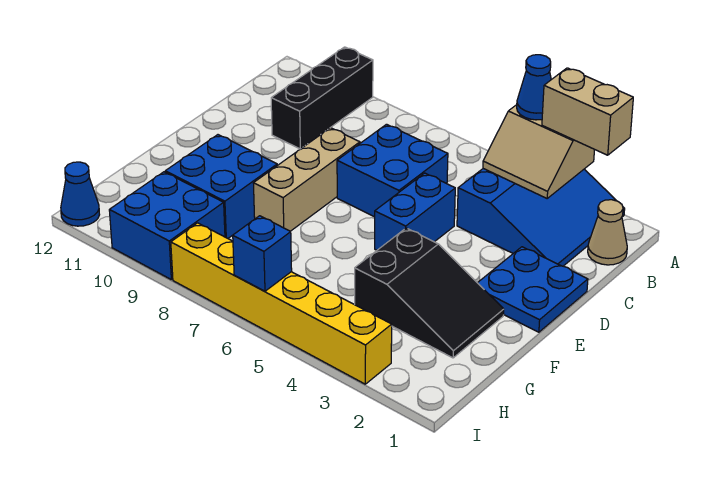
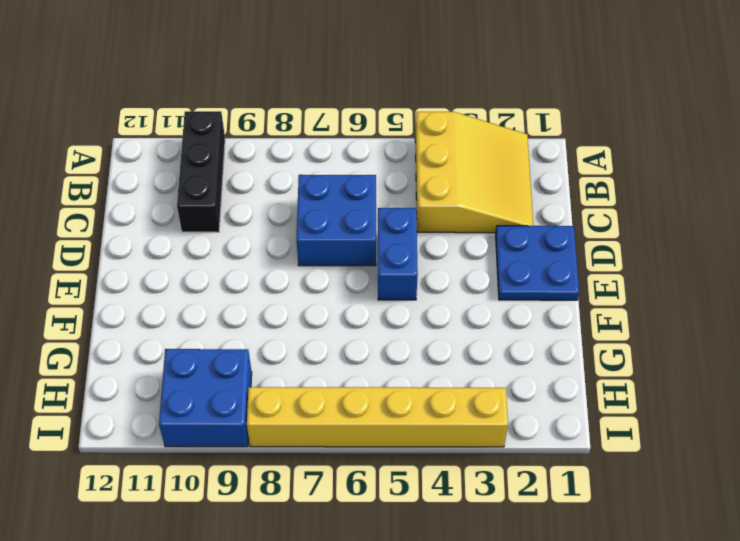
yellow 3x3 slope [415,112,533,233] -> blue 3x3 slope [457,169,625,266]
none -> tan 1x1 cone [588,200,627,265]
none -> tan 1x3 brick [253,128,360,231]
none -> black 2x3 slope [355,228,504,358]

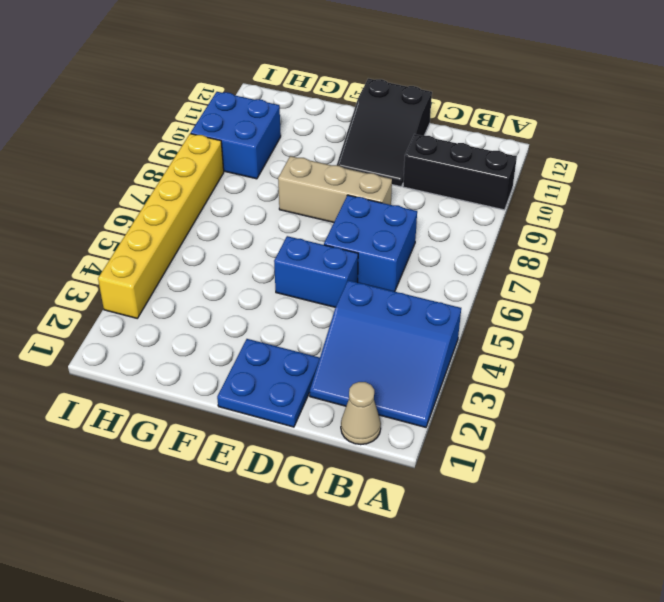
black 2x3 slope [337,79,432,187] -> black 2x3 slope moved to [355,228,504,358]
none -> blue 2x2 brick [165,135,277,238]
none -> blue 1x1 cone [61,162,100,226]
none -> tan 2x2 slope [483,105,595,198]

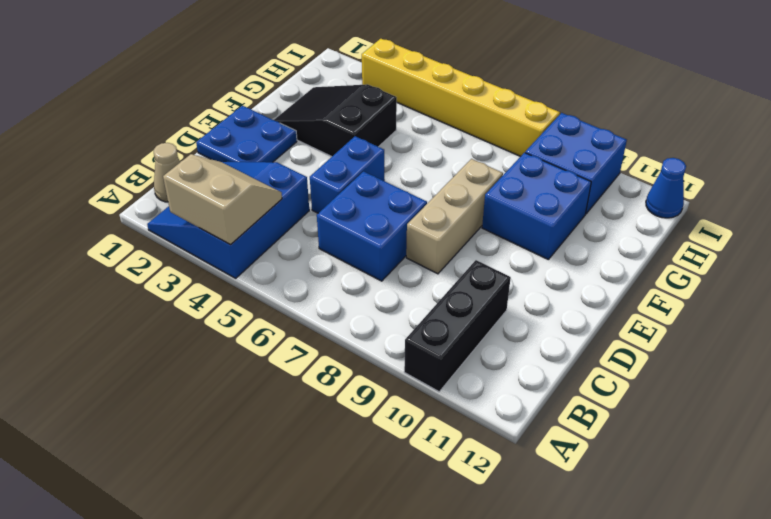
none -> blue 1x1 brick [233,216,292,291]
none -> tan 1x2 brick [542,68,633,155]
none -> blue 1x1 cone [517,55,551,120]

